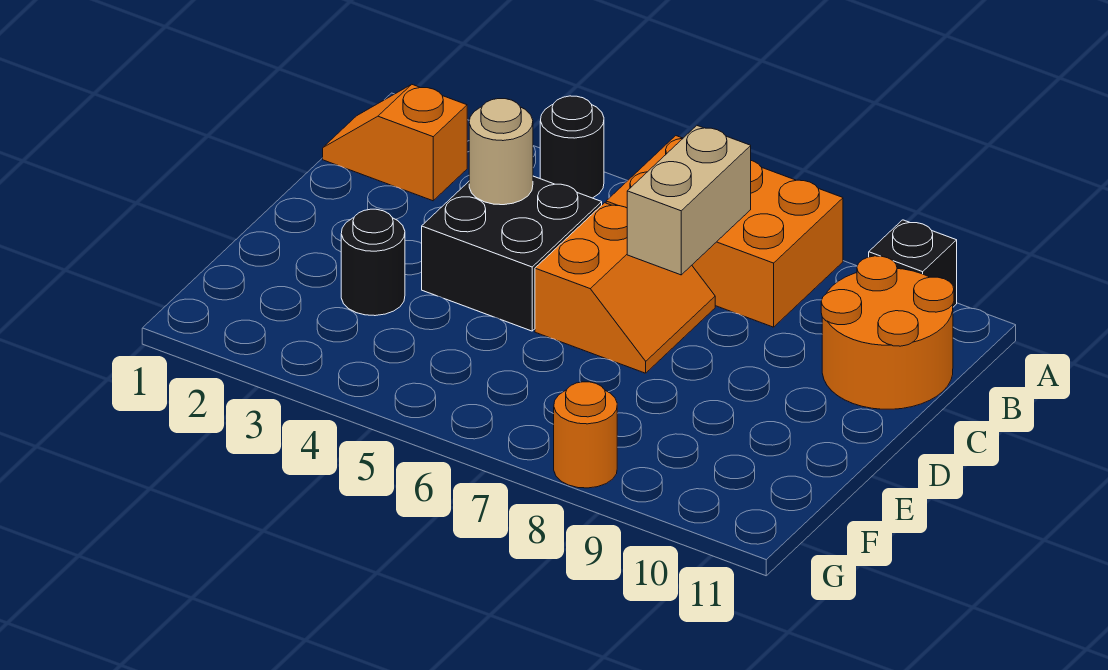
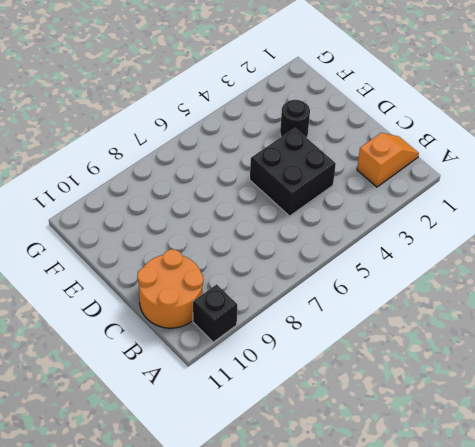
none -> black 1x1 round brick [540,96,604,198]
none -> orange 2x3 brick [606,136,843,327]

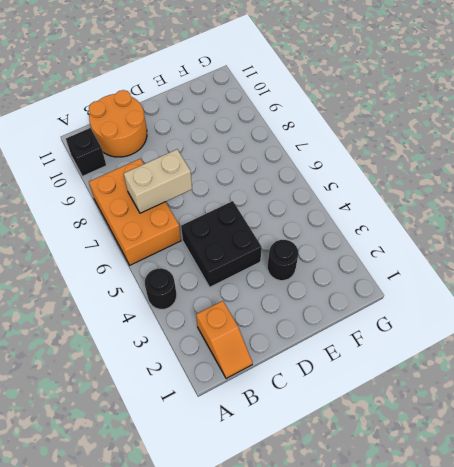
none -> orange 2x2 slope [535,203,715,373]
none -> orange 1x1 round brick [554,382,617,488]

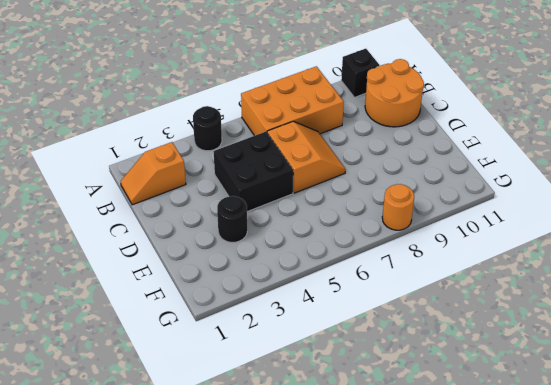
none -> tan 1x2 brick [627,126,751,275]
none -> tan 1x1 round brick [469,99,533,205]

